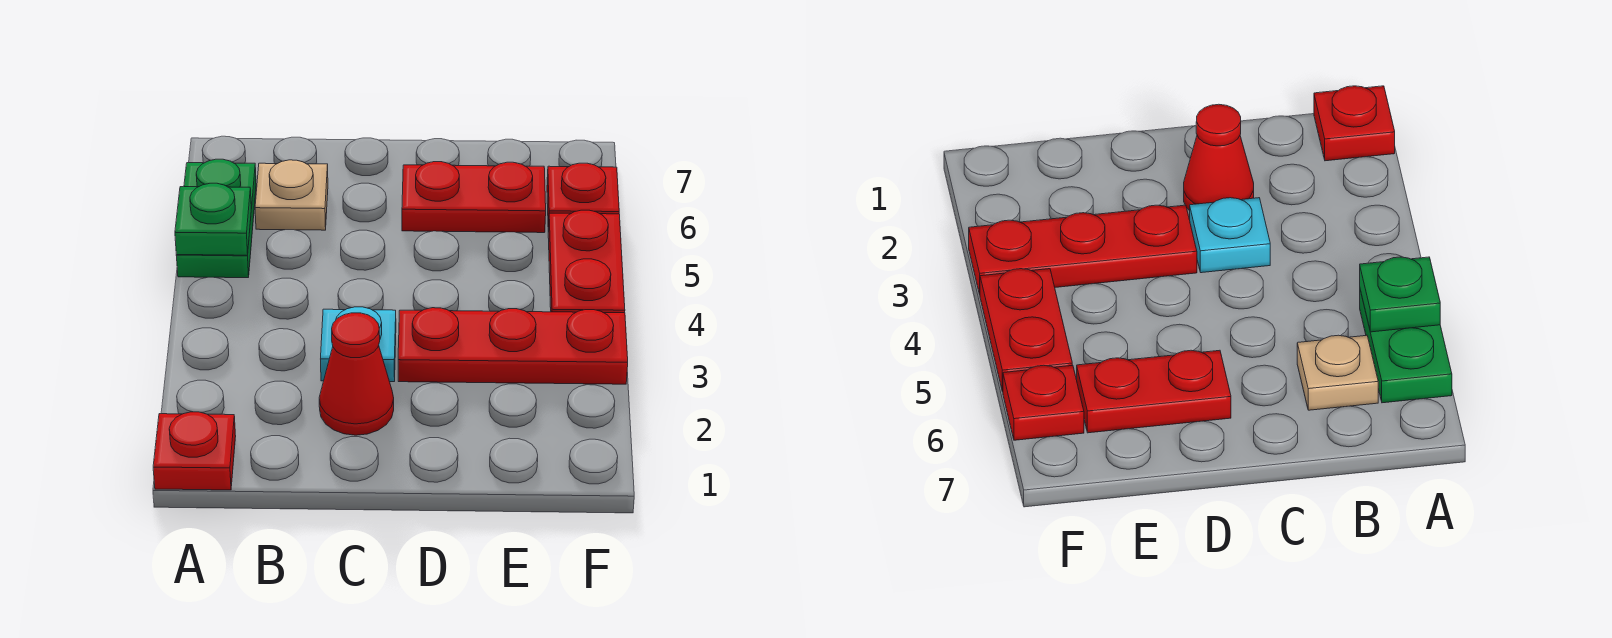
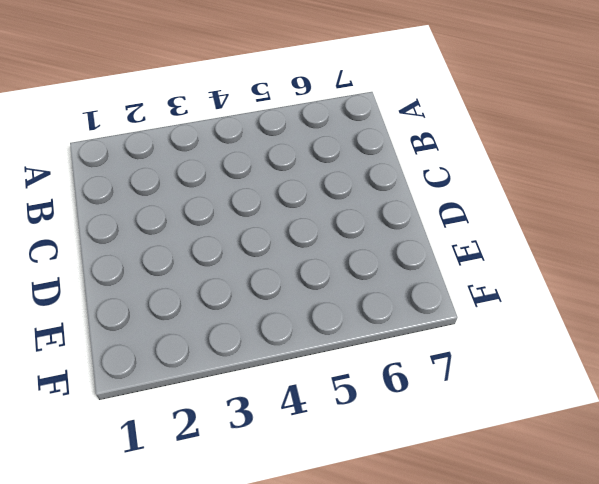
none -> red 1x1 plate [153,412,236,490]
none -> green 1x2 plate [176,159,256,278]

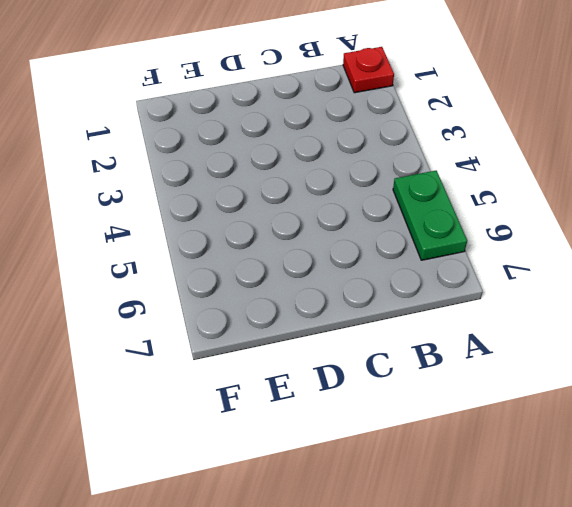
none -> tan 1x1 plate [255,160,328,230]
none -> red 1x1 cone [319,313,394,435]

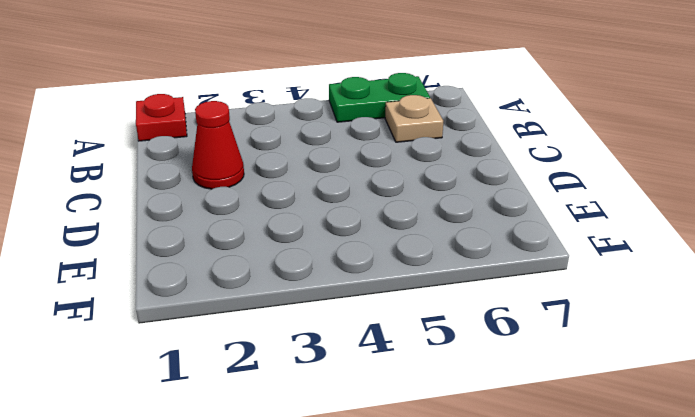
none -> cyan 1x1 plate [321,307,396,382]
none -> red 1x3 plate [398,308,628,384]

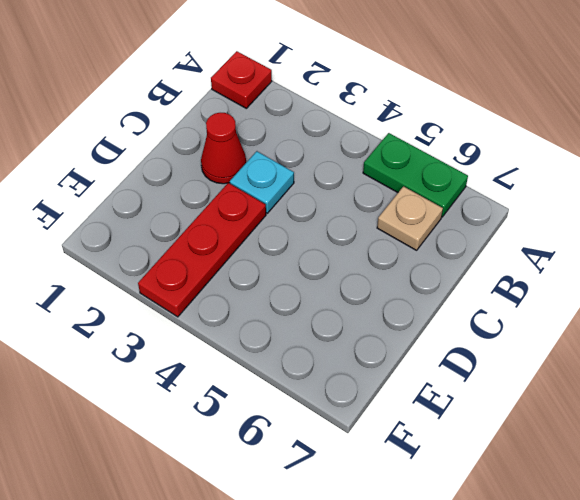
none -> red 1x2 plate [402,162,546,233]
none -> red 1x2 plate [548,210,625,313]

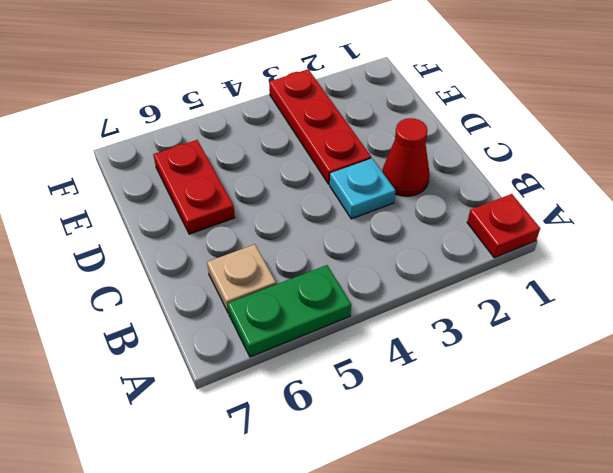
none -> red 1x2 plate [548,210,625,313]
none -> red 1x1 plate [547,163,619,232]

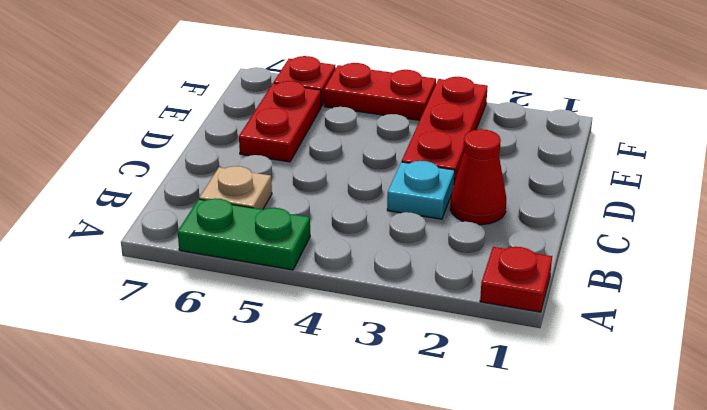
none -> green 1x1 plate [175,183,251,255]

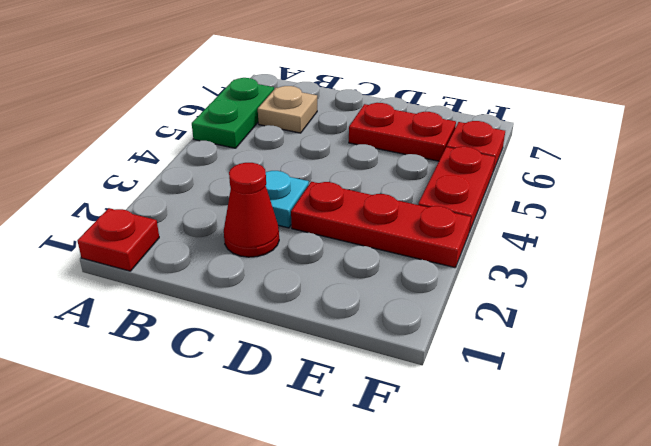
none -> green 1x1 plate [175,183,251,255]

